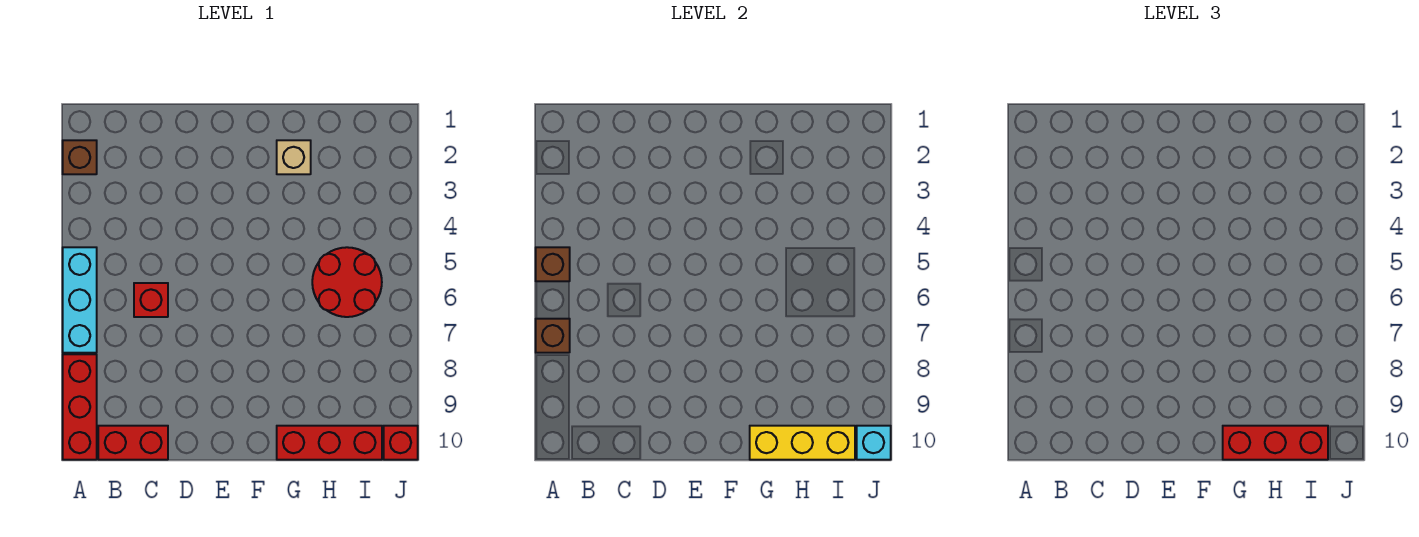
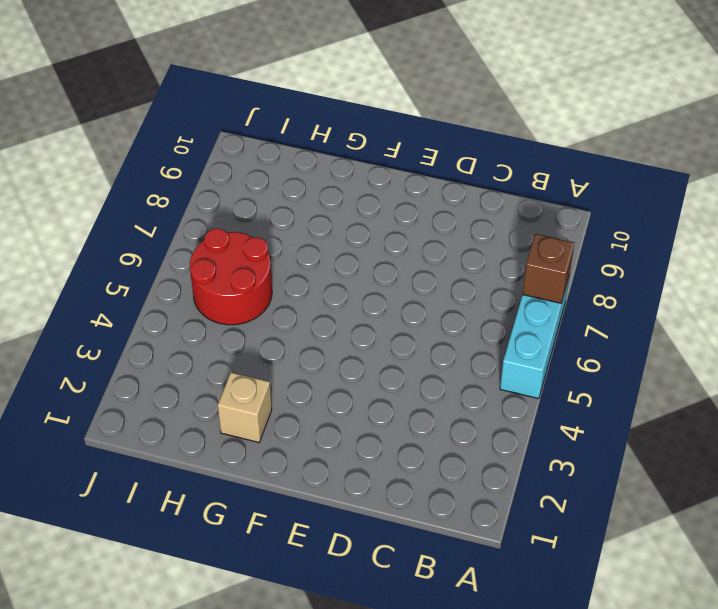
none -> brown 1x1 brick [63,140,97,174]
none -> red 1x3 brick [63,354,97,460]
none -> red 1x2 brick [98,426,168,460]

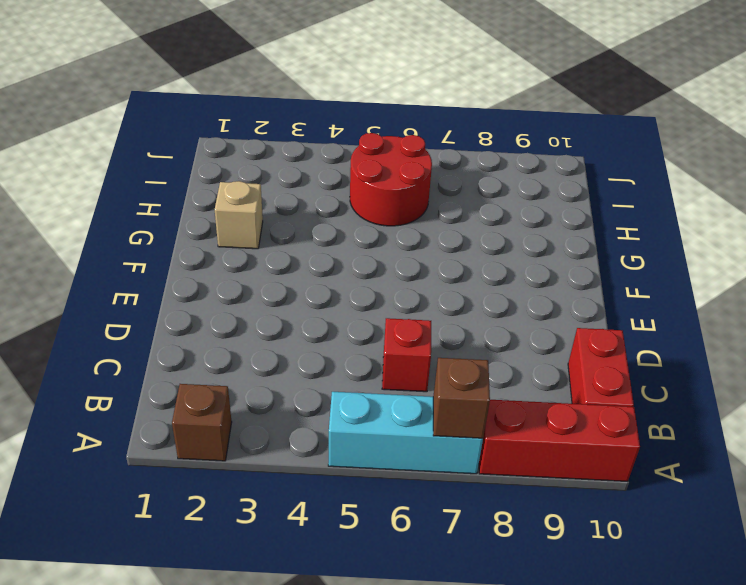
none -> red 1x3 brick [277,426,382,460]
none -> red 1x1 brick [384,426,418,460]
none -> brown 1x1 brick [536,247,570,281]

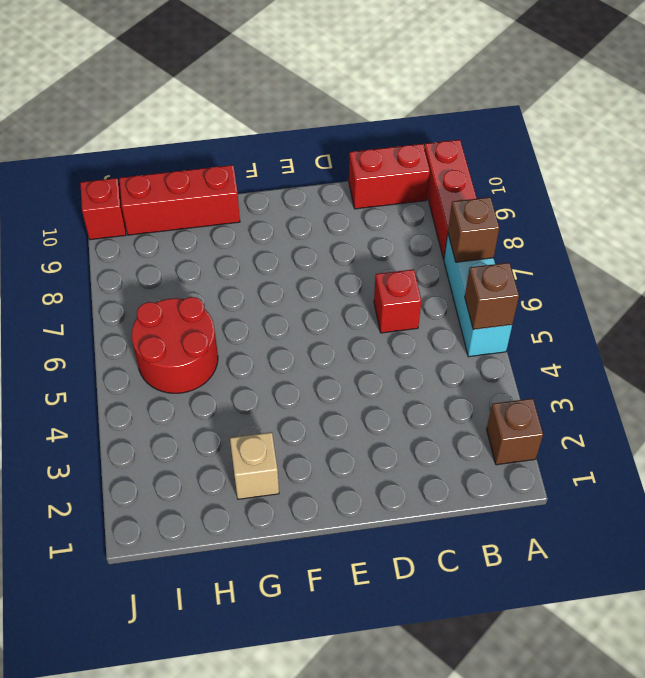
none -> yellow 1x3 brick [750,426,855,460]
none -> cyan 1x1 brick [857,426,891,460]
none -> red 1x3 brick [1223,426,1328,460]

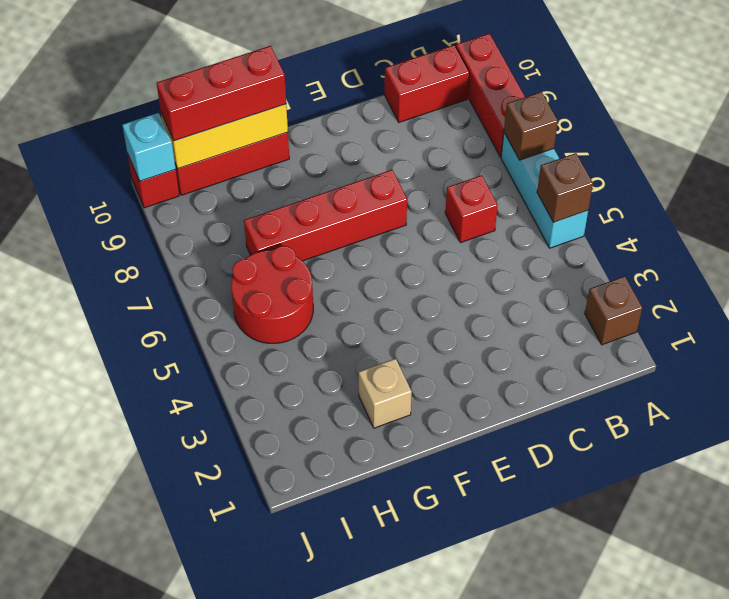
red 1x4 brick [244,170,407,261] -> none

